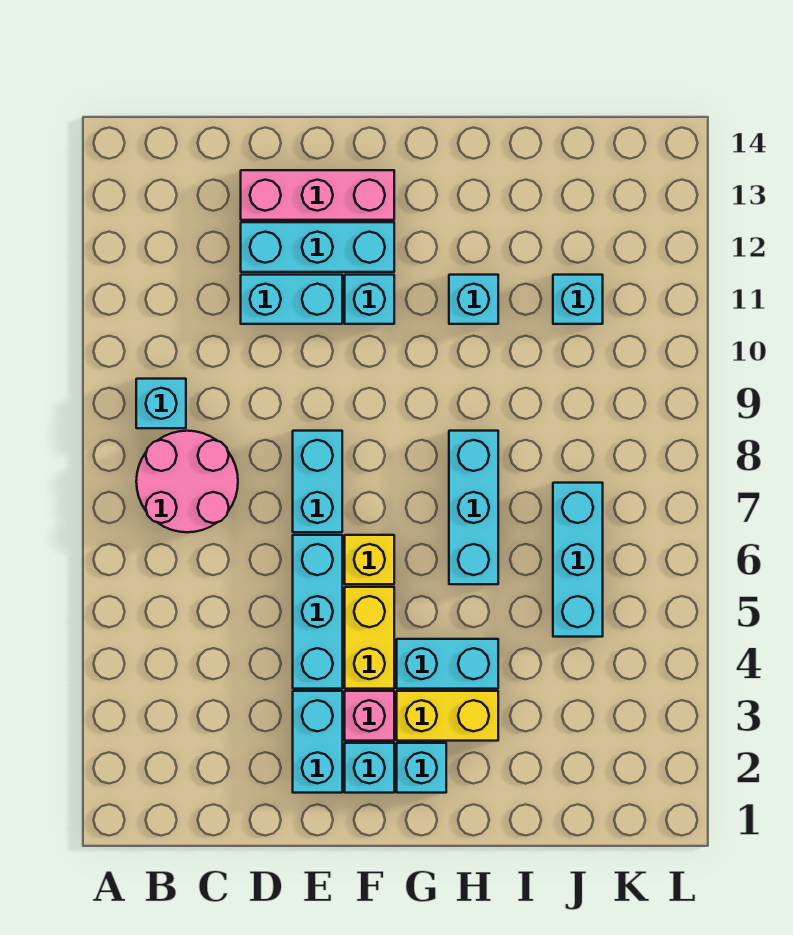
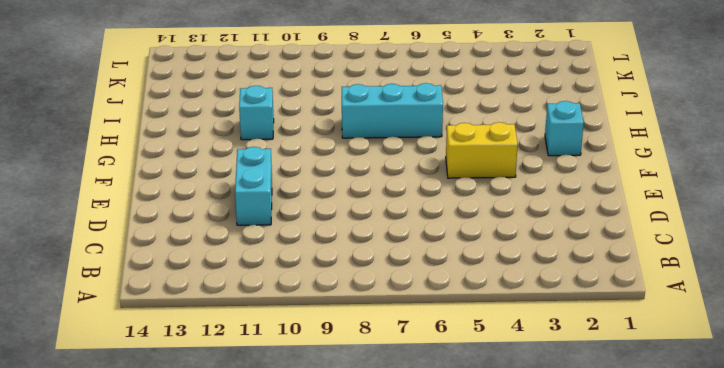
none -> pink 2x2 round brick [136,431,238,532]
none -> cyan 1x1 brick [136,379,186,428]
none -> cyan 1x3 brick [241,222,394,272]

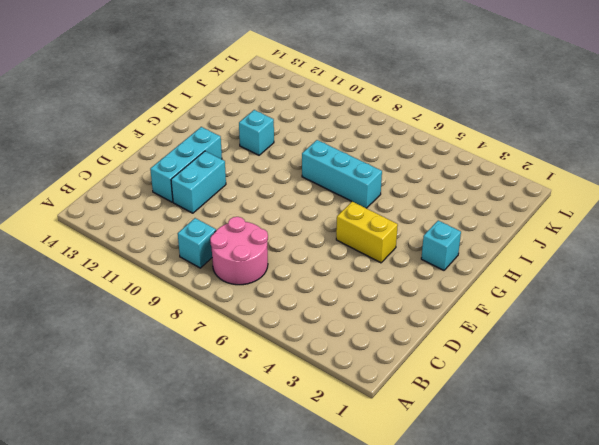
none -> pink 1x3 brick [241,170,394,220]
none -> cyan 1x2 brick [293,691,342,793]
none -> cyan 1x3 brick [293,535,342,689]

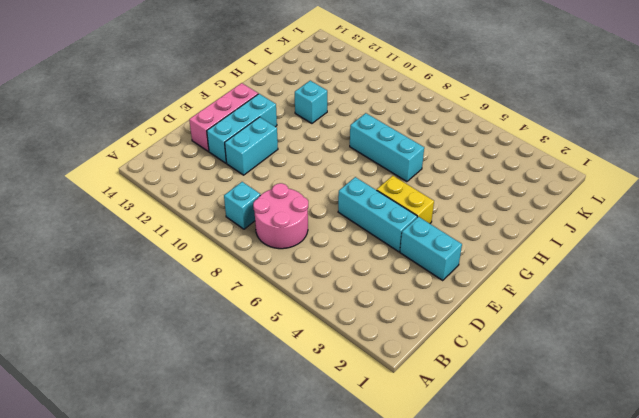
none -> cyan 1x2 brick [293,431,342,532]
none -> cyan 1x1 brick [345,743,394,793]
none -> pink 1x1 brick [345,691,394,741]

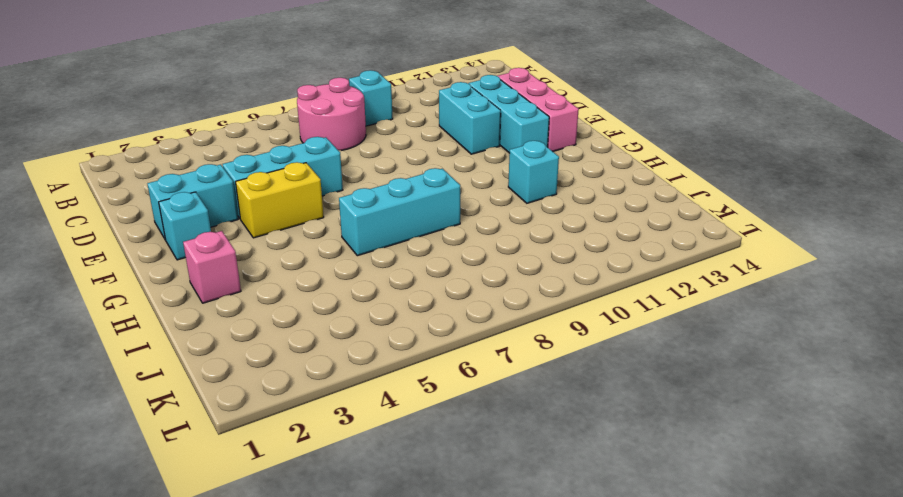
pink 1x1 brick [183,231,241,303] -> pink 1x1 brick moved to [345,691,394,741]
none -> cyan 1x2 brick [293,431,342,532]
none -> yellow 1x1 brick [345,535,394,584]
none -> cyan 1x1 brick [345,275,394,324]

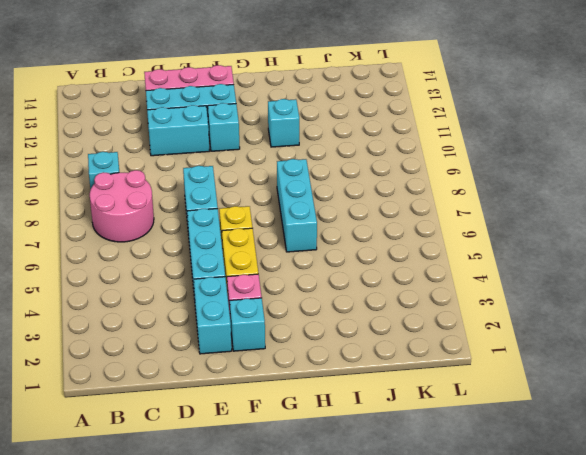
none -> cyan 1x1 brick [397,743,446,793]
none -> yellow 1x2 brick [397,691,498,741]
none -> cyan 1x2 brick [397,639,498,689]

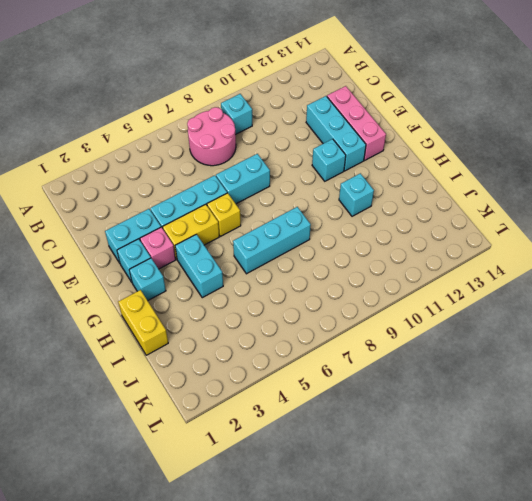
yellow 1x2 brick [118,290,168,355] -> yellow 1x2 brick moved to [397,691,498,741]
none -> cyan 1x2 brick [241,275,342,324]
none -> cyan 1x3 brick [553,483,603,637]
none -> cyan 1x1 brick [553,275,603,324]

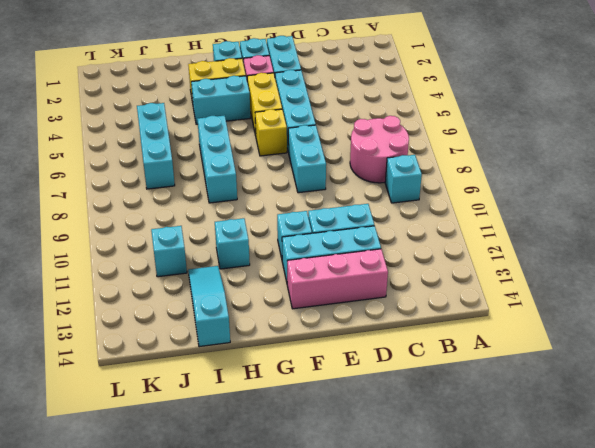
cyan 1x3 slope [188,266,230,347] -> none

